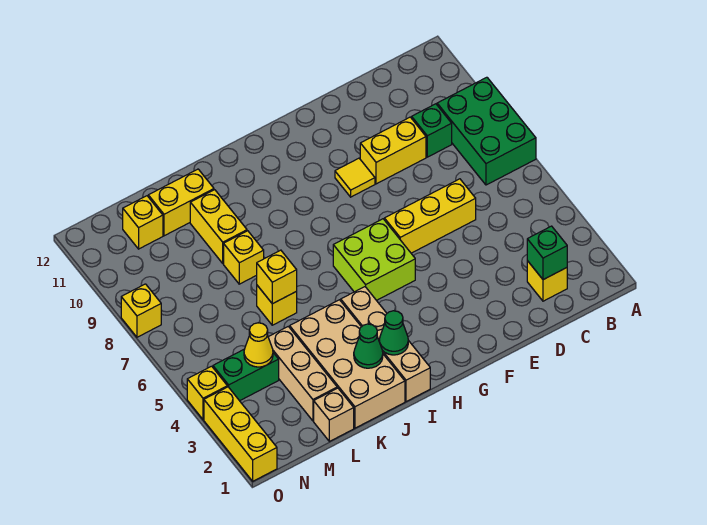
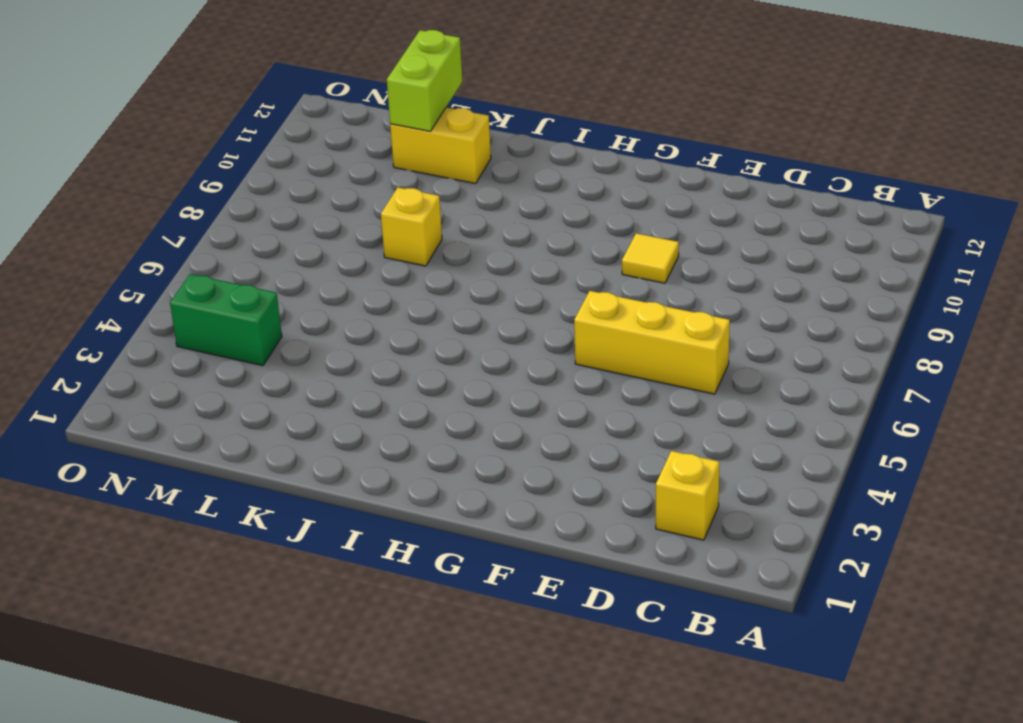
lime 1x2 brick [387,30,462,131] -> none
none -> green 2x3 brick [437,77,536,185]
none -> green 1x1 brick [412,104,452,157]
none -> yellow 1x2 brick [360,117,426,184]

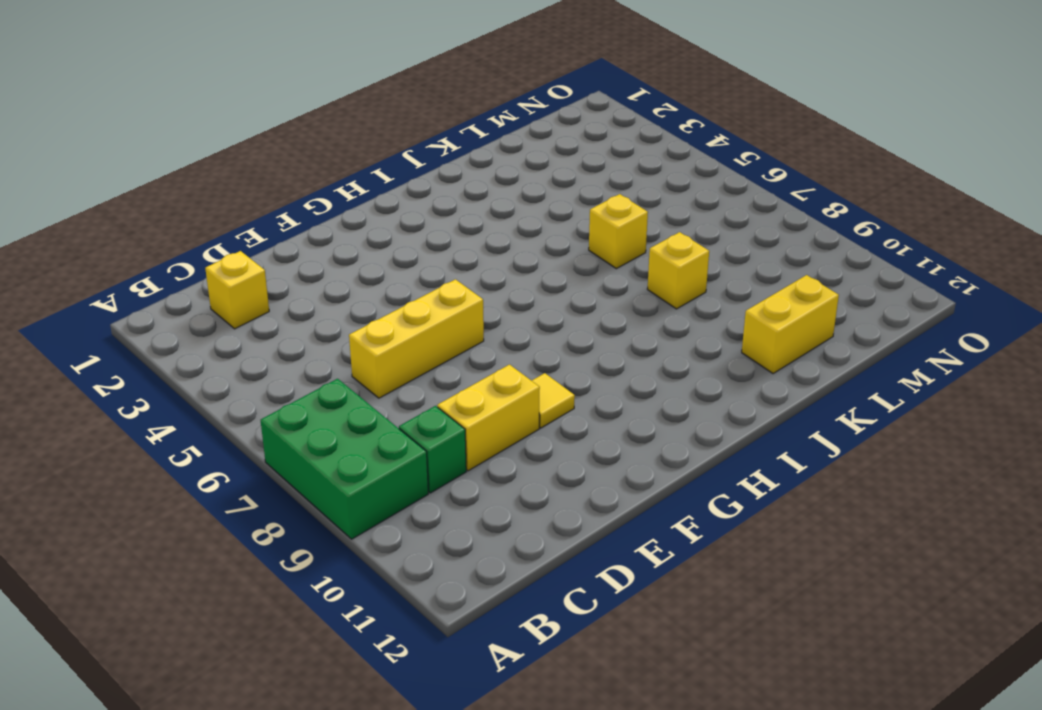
none -> lime 2x2 brick [333,219,415,300]
none -> tan 1x4 brick [341,287,430,402]
none -> tan 2x4 brick [290,300,405,428]

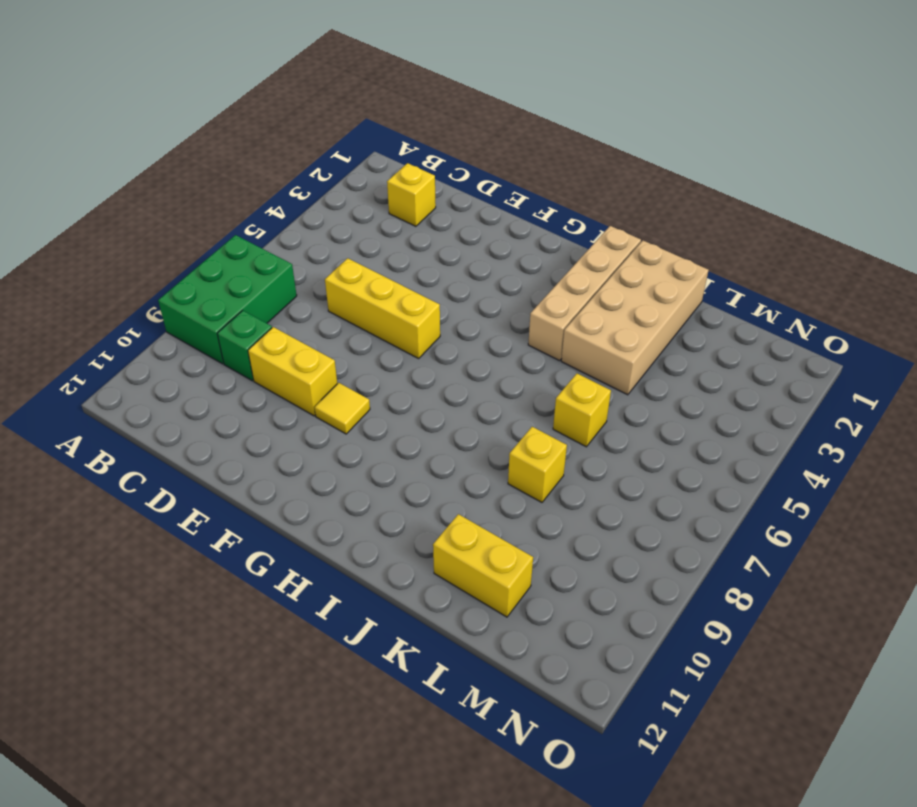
none -> lime 2x2 brick [333,219,415,300]
none -> yellow 1x2 brick [190,190,247,263]
none -> tan 1x1 brick [314,388,354,441]

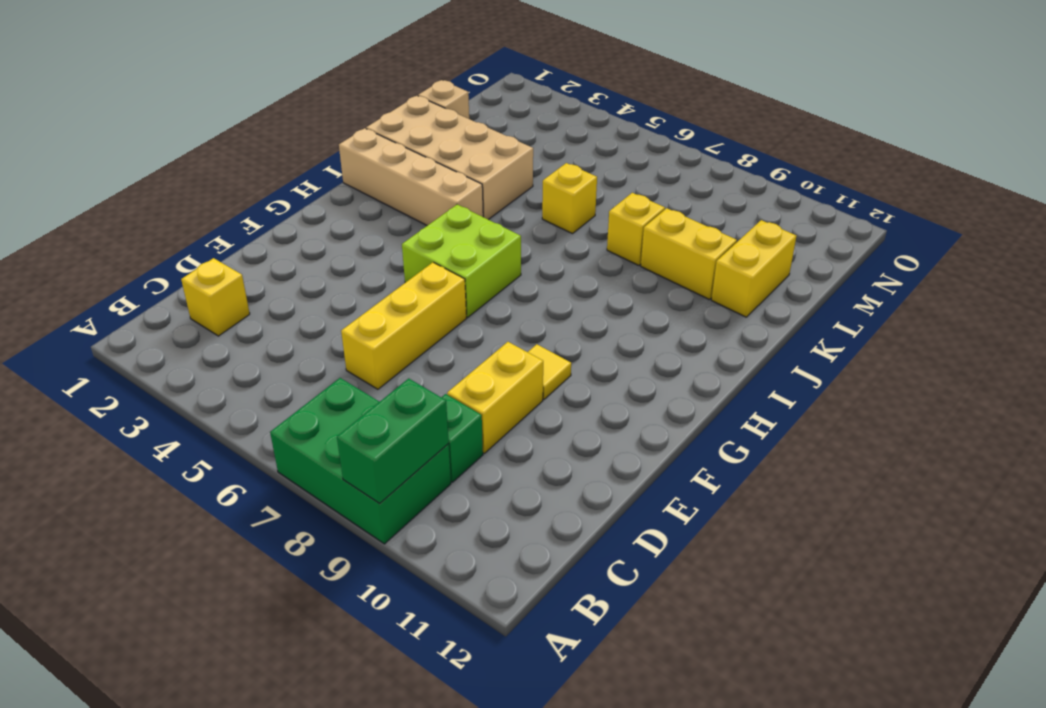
green 1x2 brick [337,378,449,504] -> green 1x2 brick moved to [213,349,279,401]
none -> tan 1x3 brick [268,326,337,421]
none -> yellow 1x1 brick [123,196,163,249]
none -> yellow 1x3 brick [204,387,277,481]

